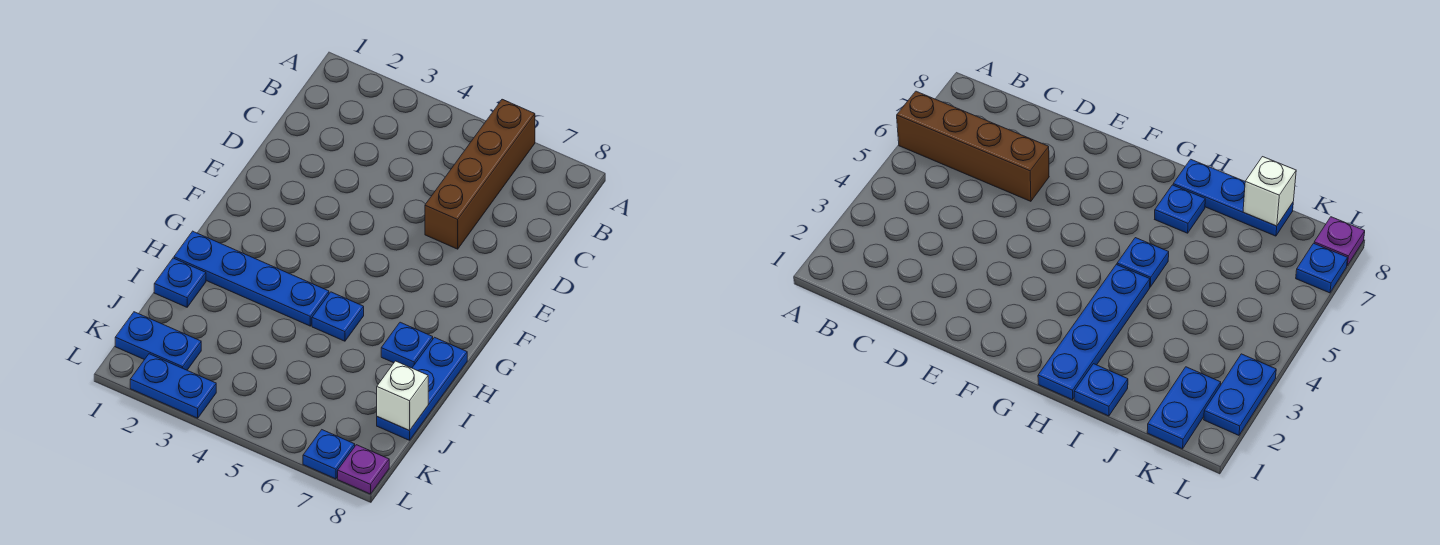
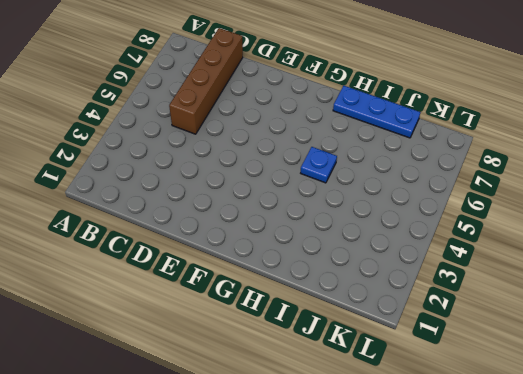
brown 1x4 brick [169,28,243,134] -> brown 1x4 brick turned to [425,99,535,249]
none -> blue 1x4 plate [174,231,329,326]
none -> blue 1x1 plate [381,322,433,368]

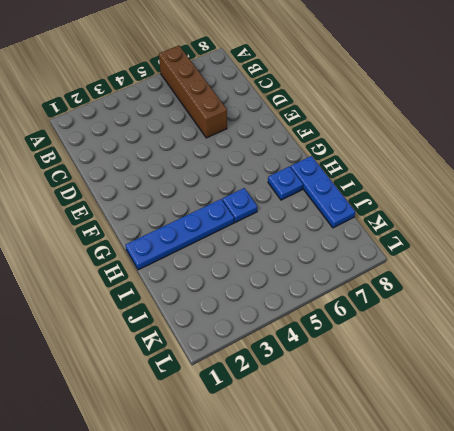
none -> blue 1x1 plate [154,258,206,307]
none -> blue 1x2 plate [115,312,201,370]

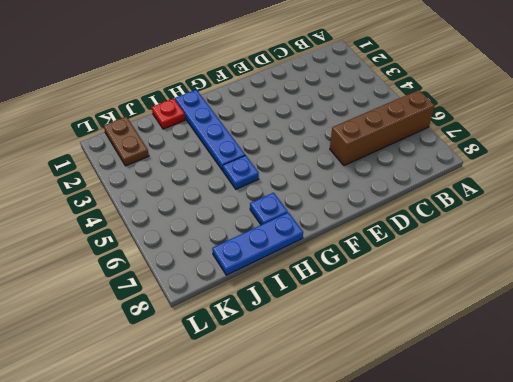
red 1x1 plate [152,98,185,129] -> blue 1x1 plate [154,258,206,307]
brown 1x2 plate [104,117,149,166] -> blue 1x2 plate [115,312,201,370]
none -> blue 1x2 plate [130,354,216,418]
none -> blue 1x1 plate [303,430,355,479]

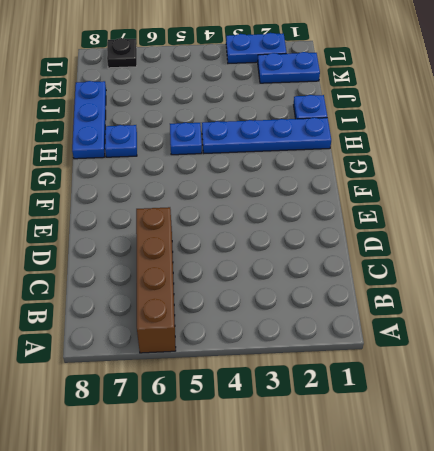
black 1x1 plate [107,38,137,68] -> blue 1x1 plate [303,430,355,479]
none -> purple 1x1 plate [338,445,389,494]
none -> white 1x1 brick [377,361,428,431]

